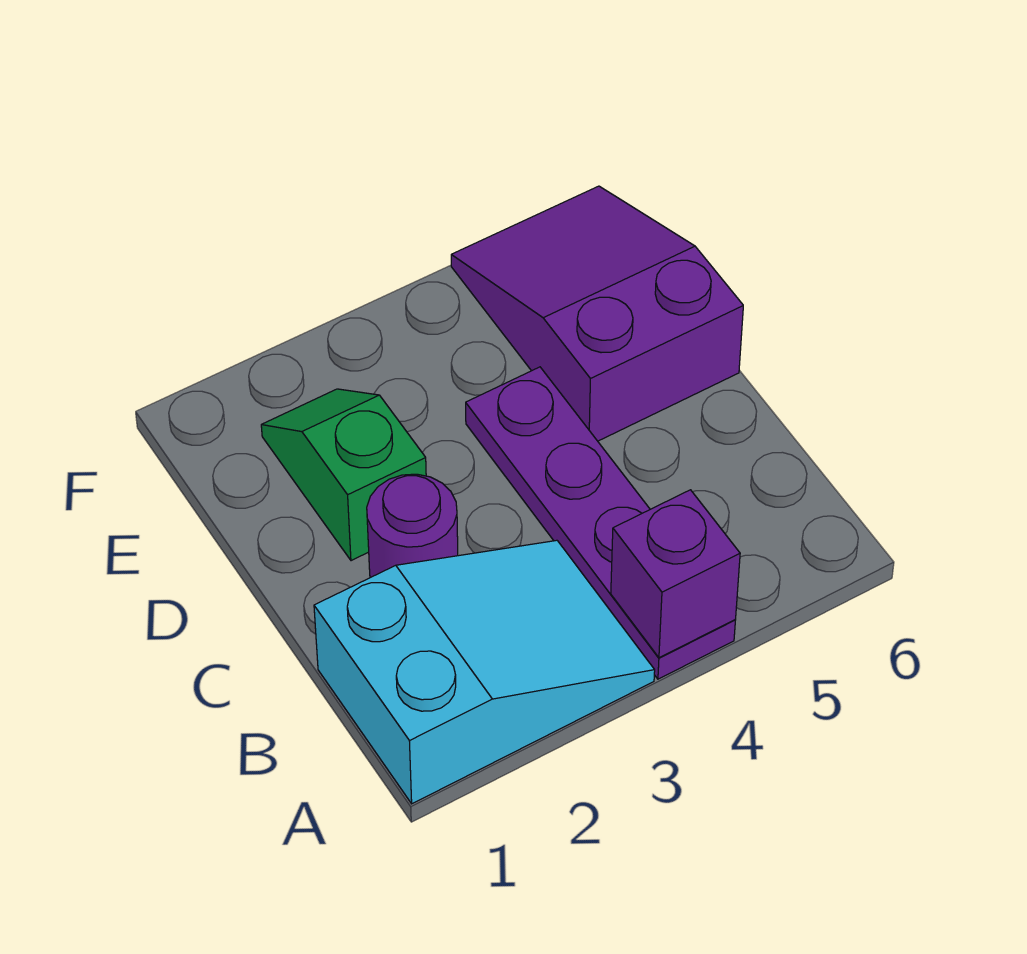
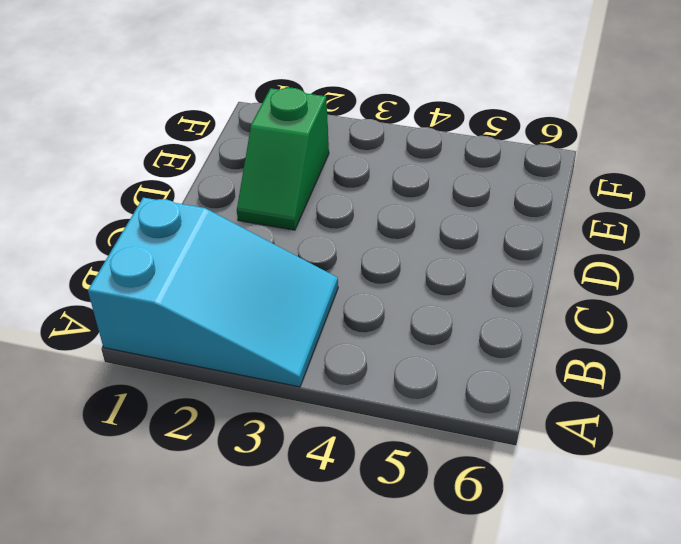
green 1x2 slope [237,88,329,230] -> green 1x2 slope turned to [261,389,426,561]
none -> purple 1x4 plate [466,367,735,679]
none -> purple 1x1 round brick [367,474,458,578]

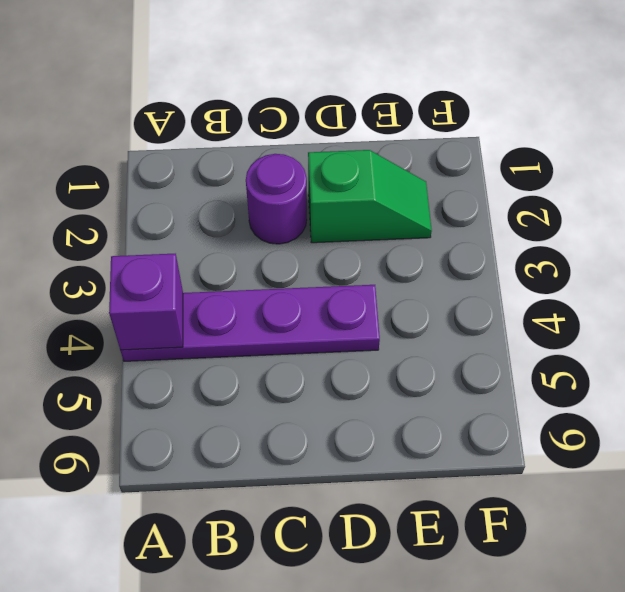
none -> cyan 2x3 slope [314,540,655,804]
none -> purple 2x3 slope [451,186,743,441]

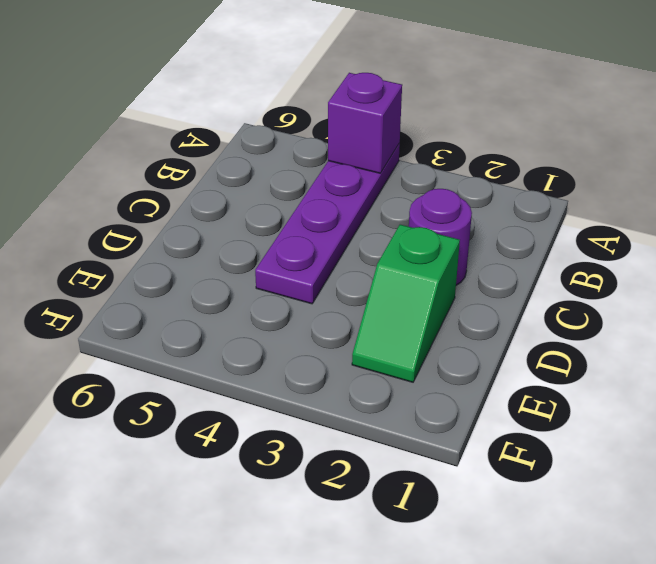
none -> cyan 2x3 slope [314,540,655,804]
none -> purple 2x3 slope [451,186,743,441]

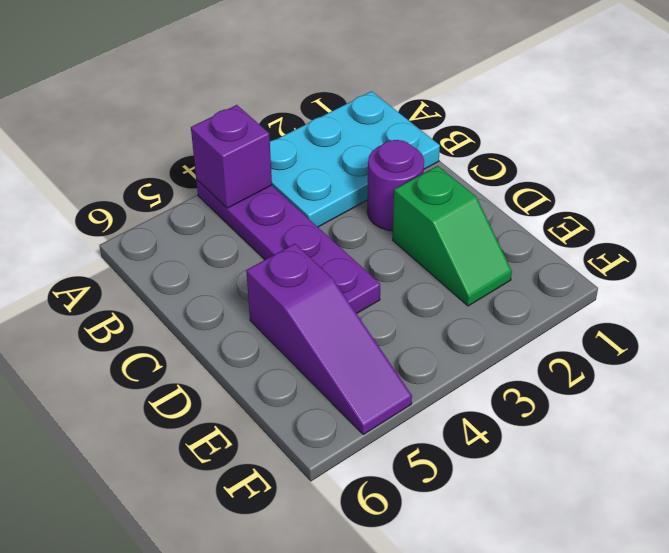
cyan 2x3 plate [270,91,440,227] -> cyan 2x3 slope [314,540,655,804]
purple 1x3 slope [246,244,412,434] -> purple 2x3 slope [451,186,743,441]

